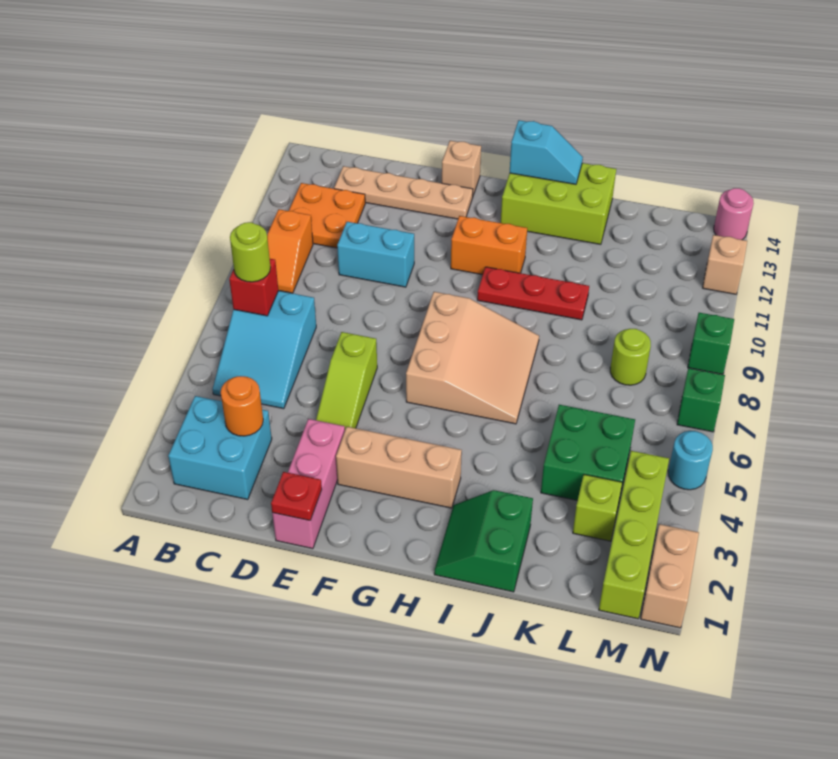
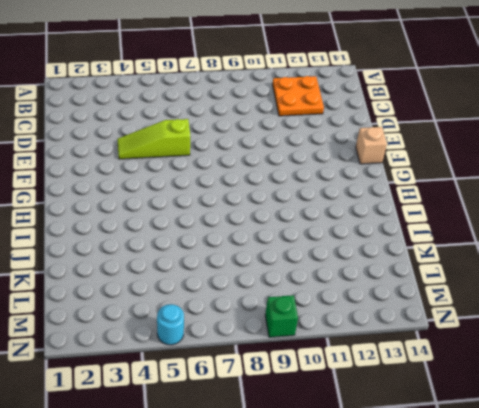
none -> cyan 2x2 brick [168,396,272,500]
none -> cyan 2x3 slope [213,291,316,409]
none -> orange 1x2 slope [267,209,313,293]
none -> tan 1x4 plate [334,166,473,219]

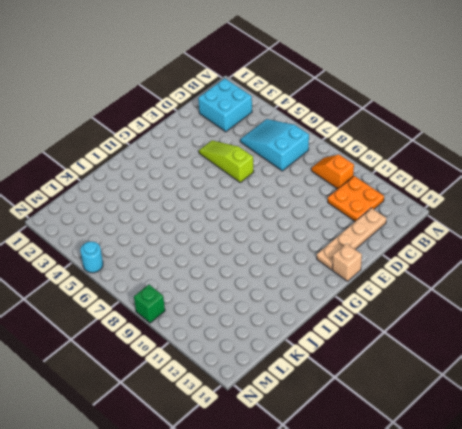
none -> cyan 1x2 brick [337,222,414,287]
none -> pink 1x3 brick [272,419,345,549]
none -> tan 1x3 brick [336,427,462,508]
none -> tan 3x3 slope [406,292,539,424]

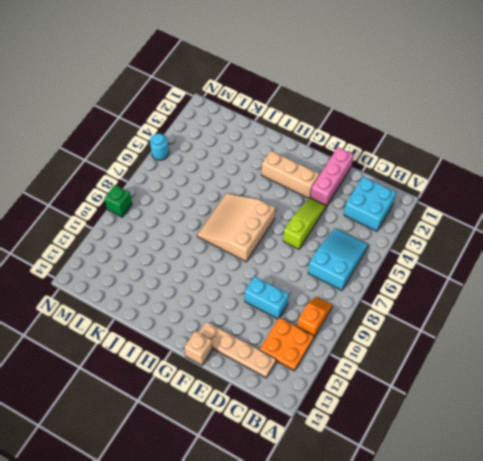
none -> orange 1x2 brick [451,216,527,275]
none -> red 1x3 plate [477,267,589,320]
none -> lime 2x3 brick [501,163,616,244]
none -> green 2x2 slope [434,490,533,592]

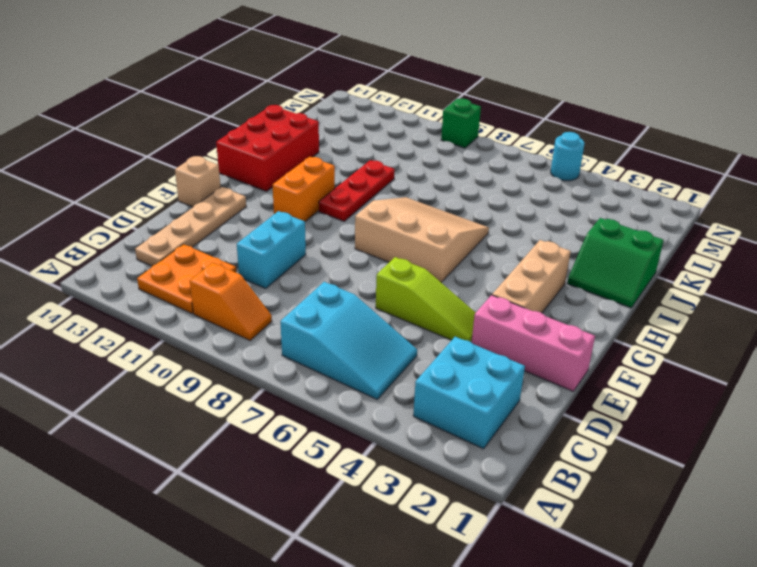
red 2x3 brick [216,105,319,191] -> lime 2x3 brick [501,163,616,244]
none -> green 2x2 brick [541,405,635,500]
none -> lime 1x1 brick [573,475,622,541]
none -> lime 1x1 round brick [610,329,651,385]
none -> lime 1x4 brick [599,451,669,619]

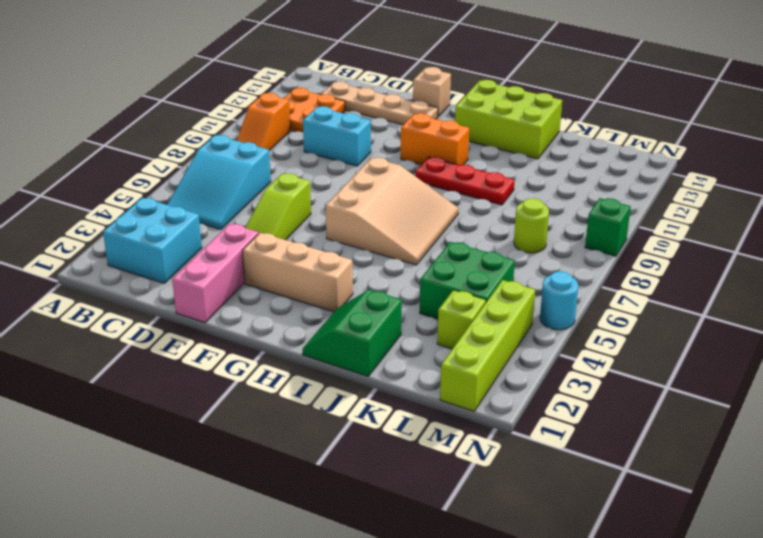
none -> tan 1x2 brick [641,524,699,628]
none -> green 1x1 brick [677,368,725,432]
none -> tan 1x1 brick [703,235,747,294]
none -> pink 1x1 round brick [714,188,754,240]

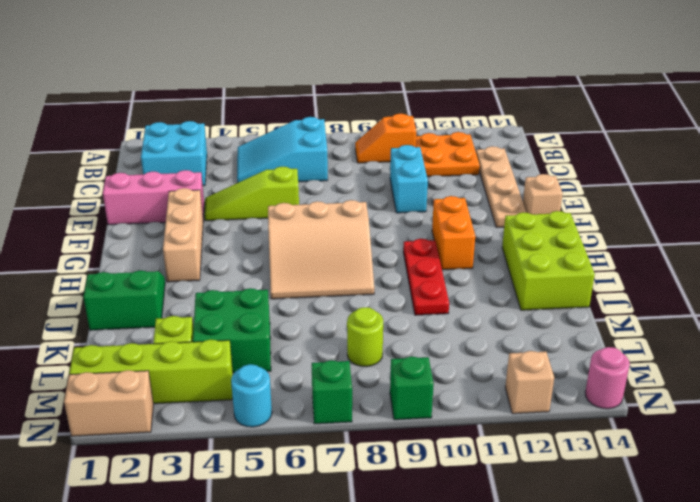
none -> red 1x1 brick [229,259,278,316]
none -> orange 1x1 round brick [221,376,263,436]
none -> red 1x1 plate [271,472,322,521]
none -> cyan 1x2 slope [510,120,583,184]

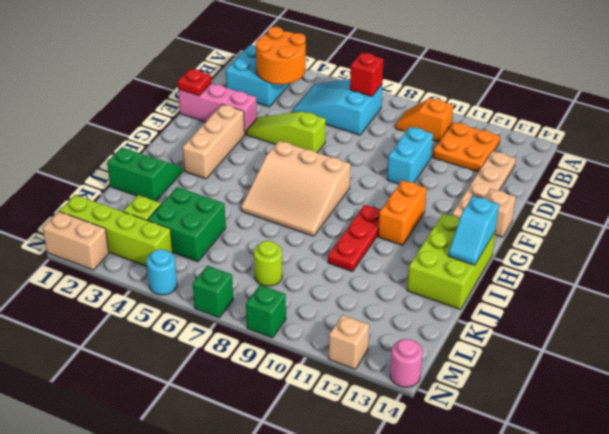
orange 2x2 round brick [256,27,306,84] -> orange 1x1 round brick [221,376,263,436]
none -> lime 1x1 round brick [230,222,271,282]

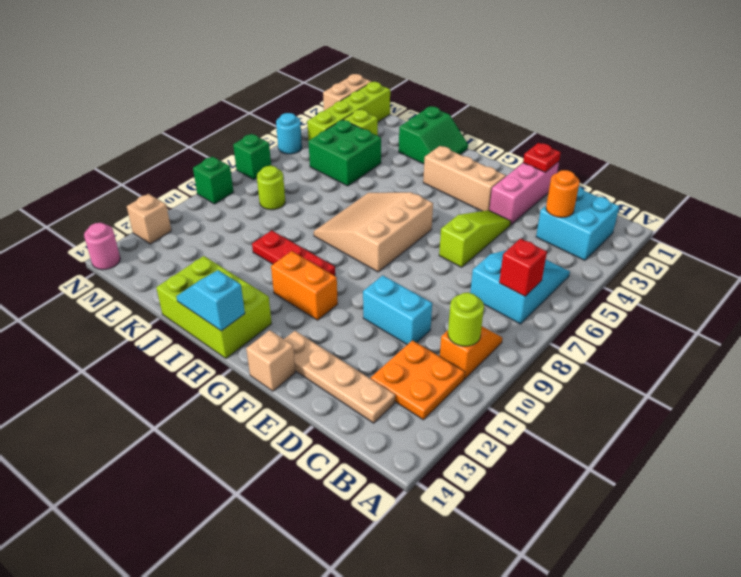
lime 1x1 round brick [448,293,484,346] -> lime 1x1 round brick moved to [230,222,271,282]

